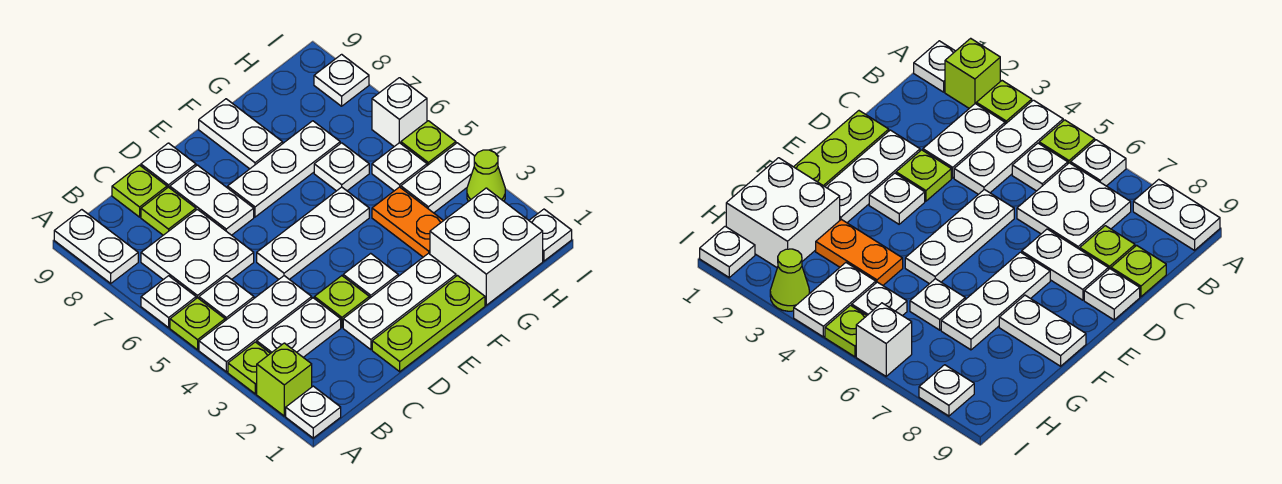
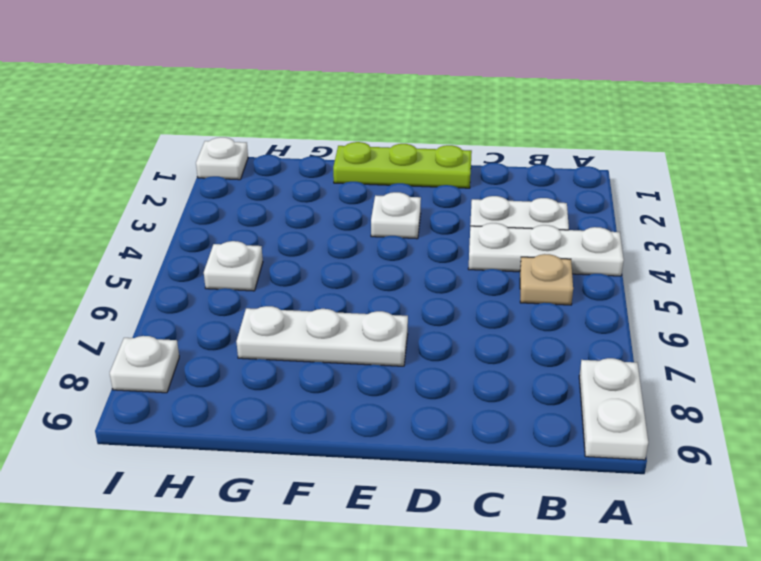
tan 1x1 plate [520,254,573,305] -> white 1x1 plate [199,276,254,321]
none -> white 1x1 plate [286,386,341,438]
none -> lime 1x1 brick [257,343,312,416]
none -> lime 1x1 plate [228,342,270,394]
none -> lime 1x1 plate [170,298,225,350]

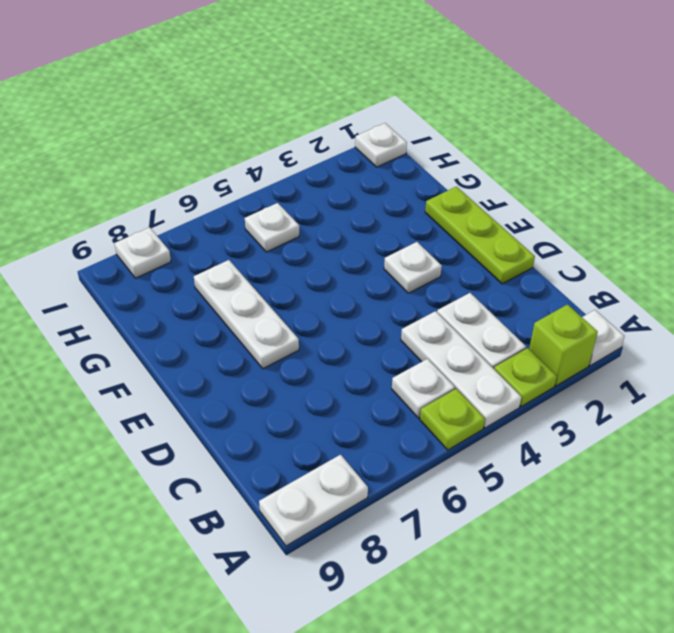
none -> white 1x1 plate [141,276,196,328]
none -> white 2x2 plate [141,209,254,298]
none -> lime 1x1 plate [141,187,196,235]
none -> lime 1x1 plate [112,165,167,217]

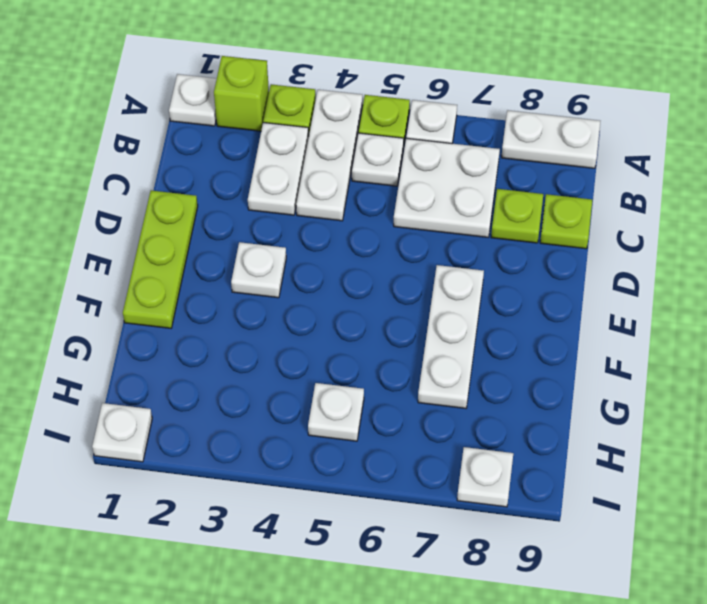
none -> white 1x3 plate [343,253,456,350]
none -> lime 1x1 plate [314,276,369,327]
none -> white 1x3 plate [257,187,369,279]
none -> white 1x2 plate [170,165,254,235]

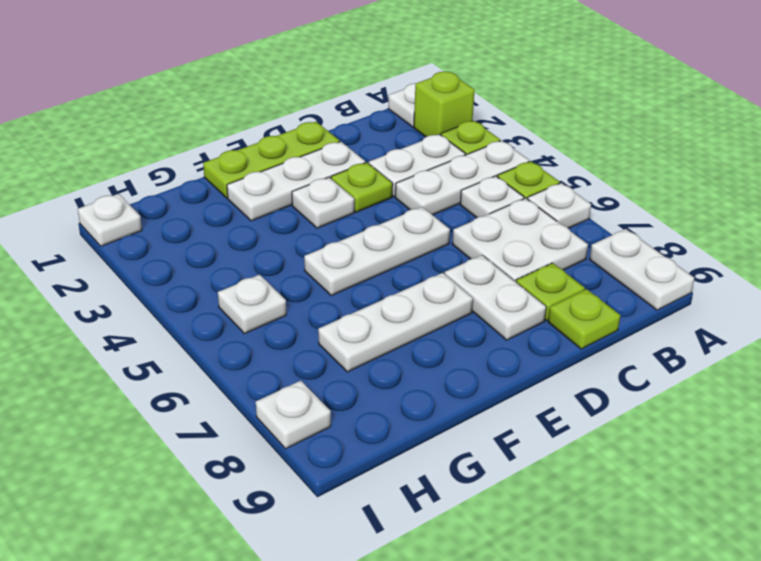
none -> white 1x1 plate [141,143,196,188]
none -> white 1x2 plate [199,99,283,169]
none -> white 2x2 brick [430,188,543,305]
none -> orange 1x2 plate [372,187,443,257]

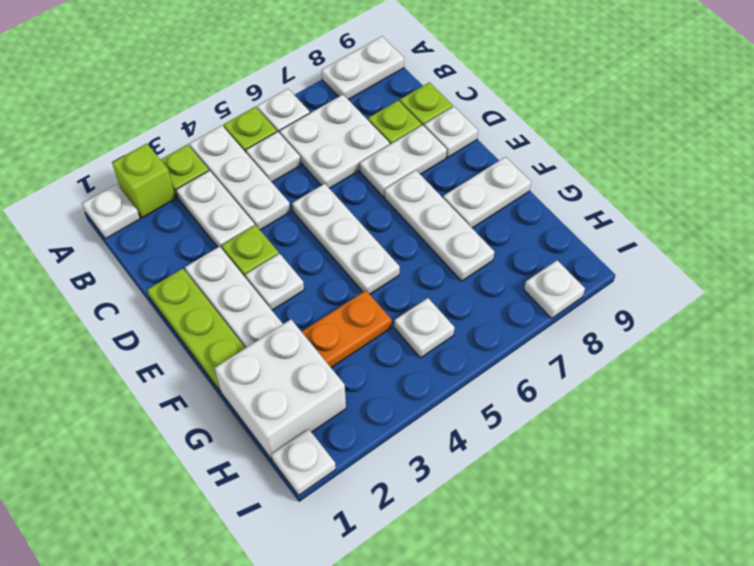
none -> white 1x1 plate [314,143,369,191]
none -> white 1x2 plate [401,143,475,213]
none -> lime 1x1 cone [467,150,505,201]
none -> lime 1x1 plate [401,121,456,165]

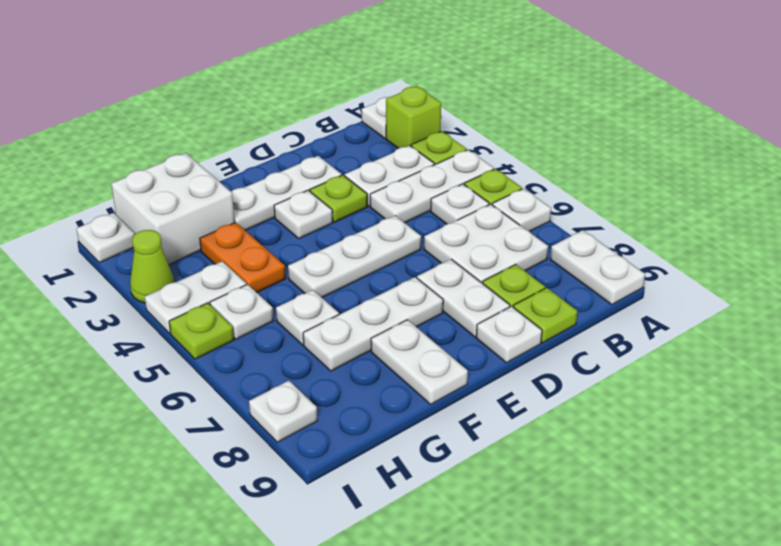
none -> lime 1x3 plate [372,276,485,372]
none -> white 1x1 brick [372,78,427,146]

